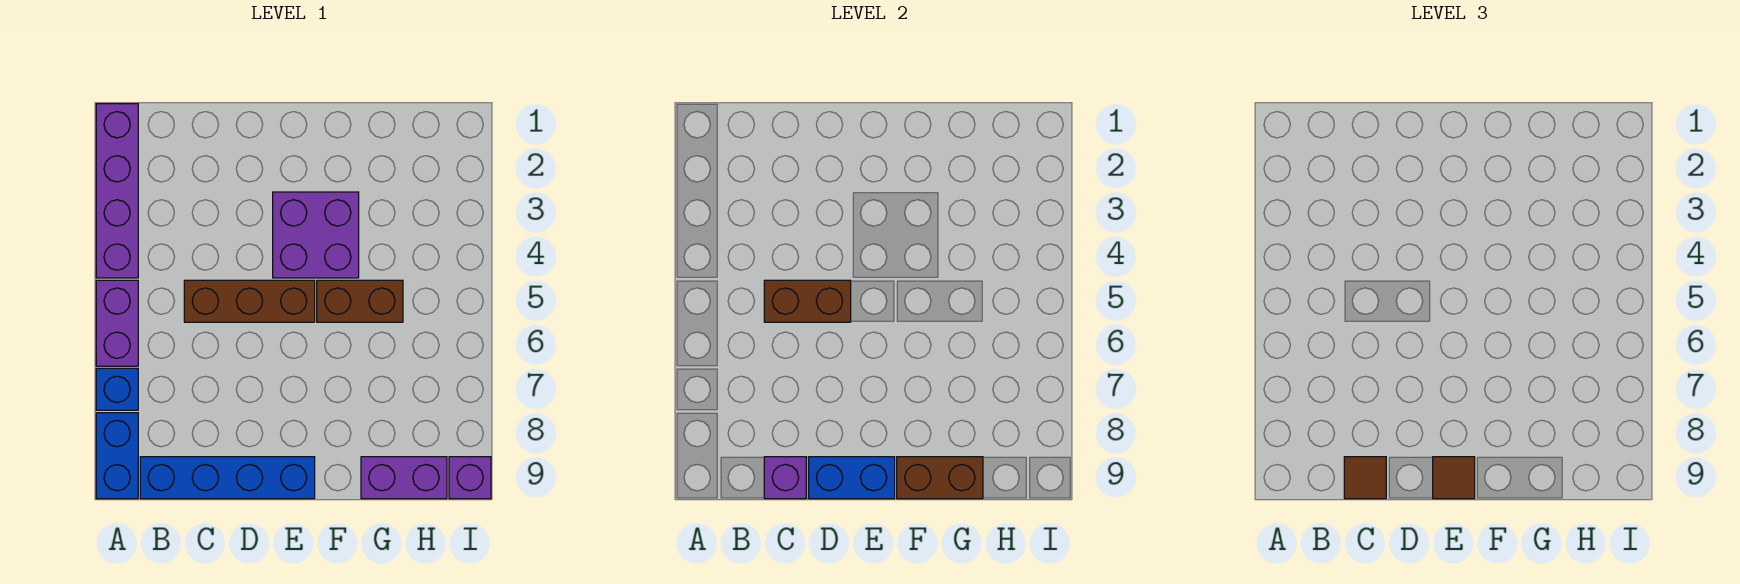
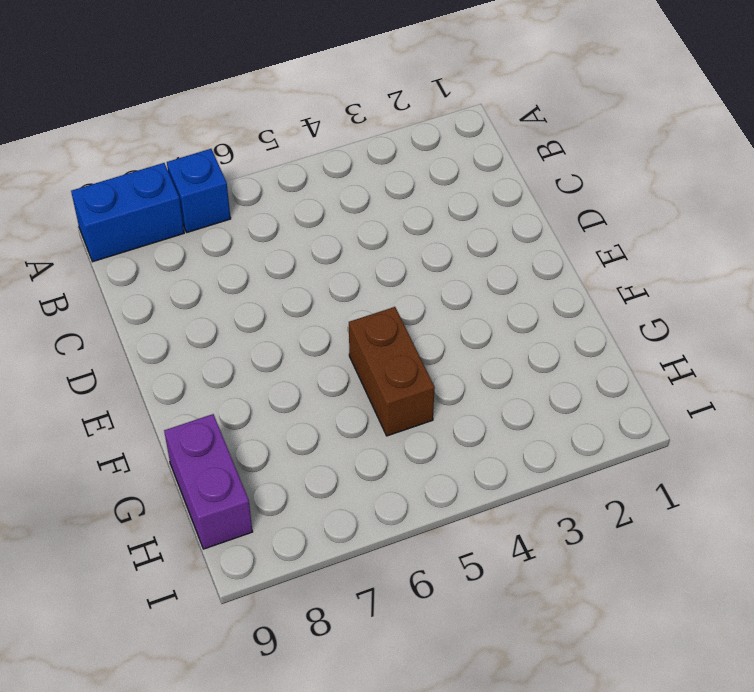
none -> purple 1x4 brick [96,104,138,278]
none -> purple 1x2 brick [96,280,138,366]
none -> blue 1x4 brick [140,457,315,499]

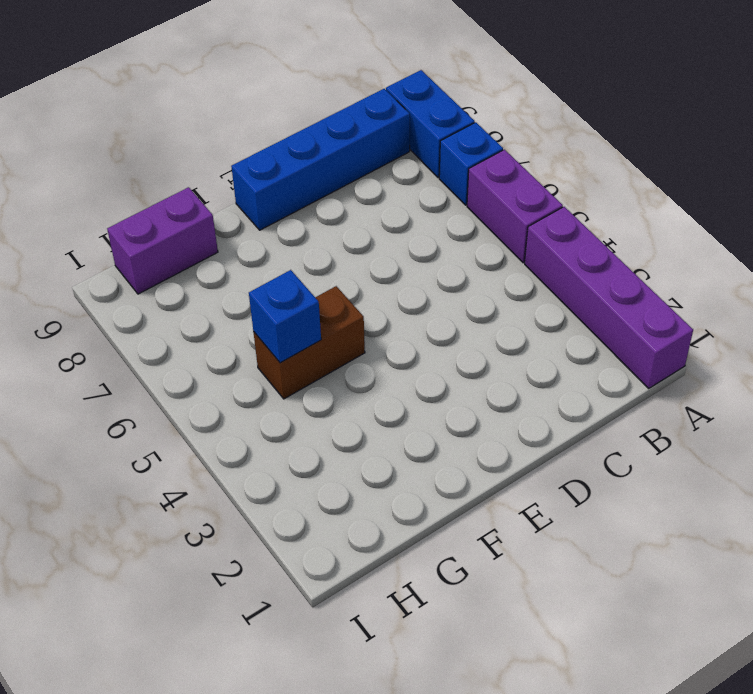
blue 1x1 brick [249,270,321,363] -> none
none -> brown 1x3 brick [184,280,315,322]
none -> purple 2x2 brick [273,192,359,278]
none -> purple 1x1 brick [449,457,491,499]

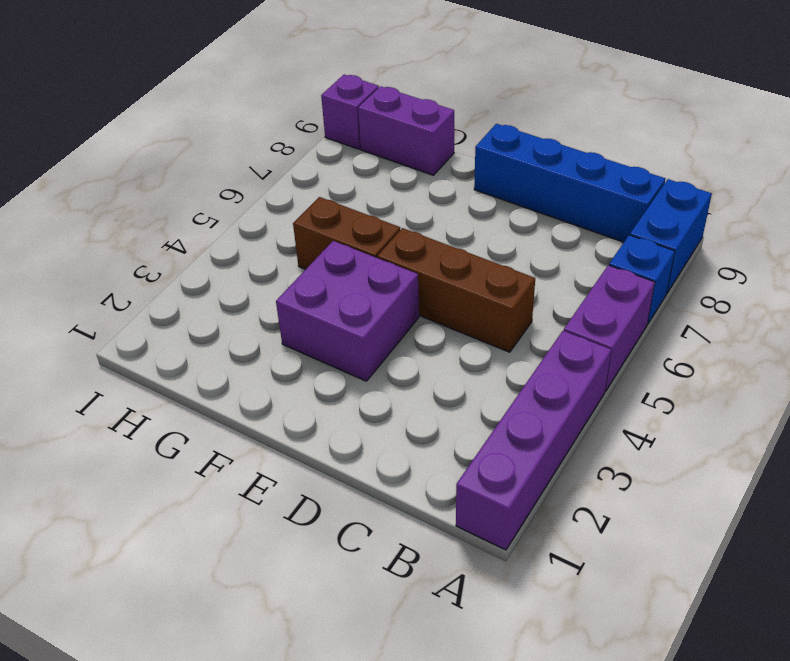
none -> brown 1x2 brick [764,280,851,322]
none -> purple 1x1 brick [764,457,806,499]
none -> blue 1x2 brick [809,457,895,499]

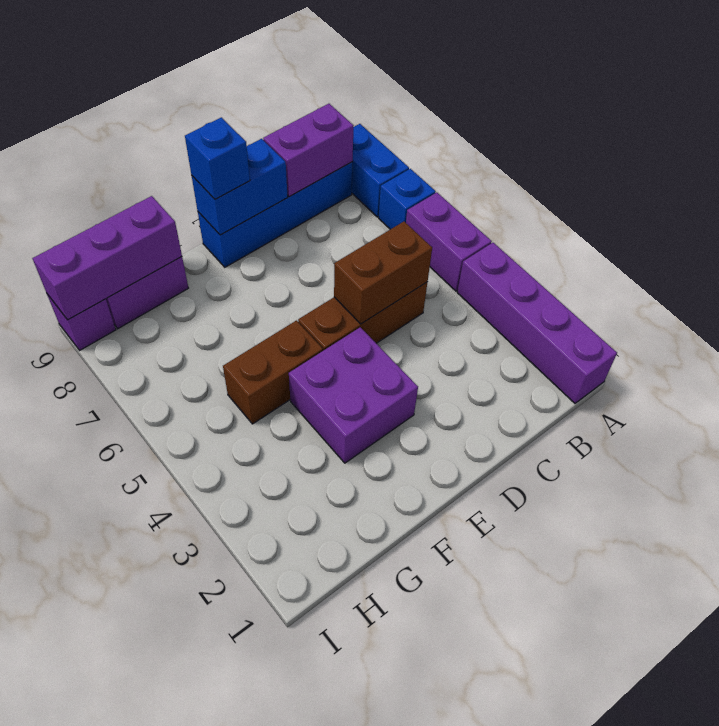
purple 1x2 brick [263,104,354,197] -> purple 1x1 brick [764,457,806,499]
blue 1x1 brick [185,117,250,199] -> brown 1x1 tile [1433,457,1475,499]
purple 1x3 brick [32,196,182,320] -> brown 1x2 brick [897,457,983,499]
none -> brown 1x1 tile [1344,457,1386,499]

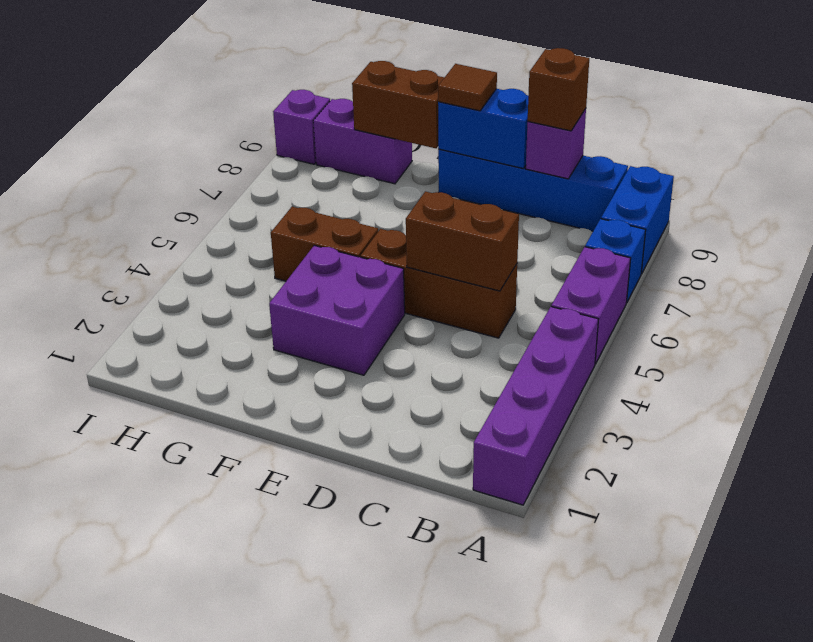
brown 1x1 brick [528,48,589,131] -> brown 1x1 tile [1344,457,1386,499]

